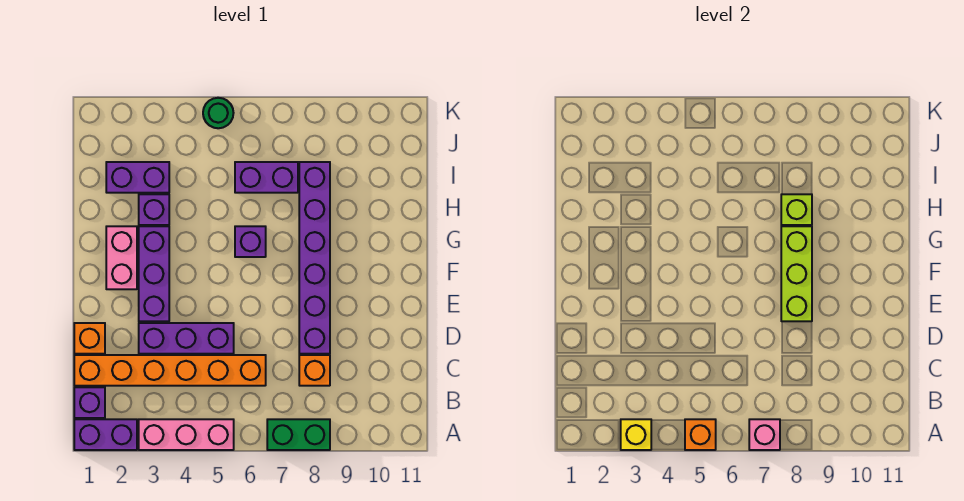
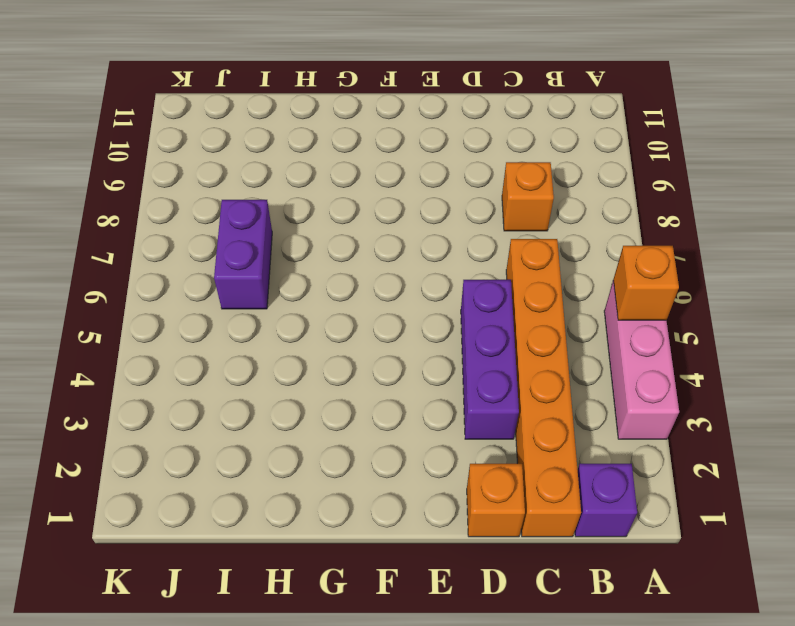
none -> purple 1x2 brick [74,419,137,450]
none -> green 1x2 brick [267,419,330,450]
none -> purple 1x6 brick [299,162,330,354]

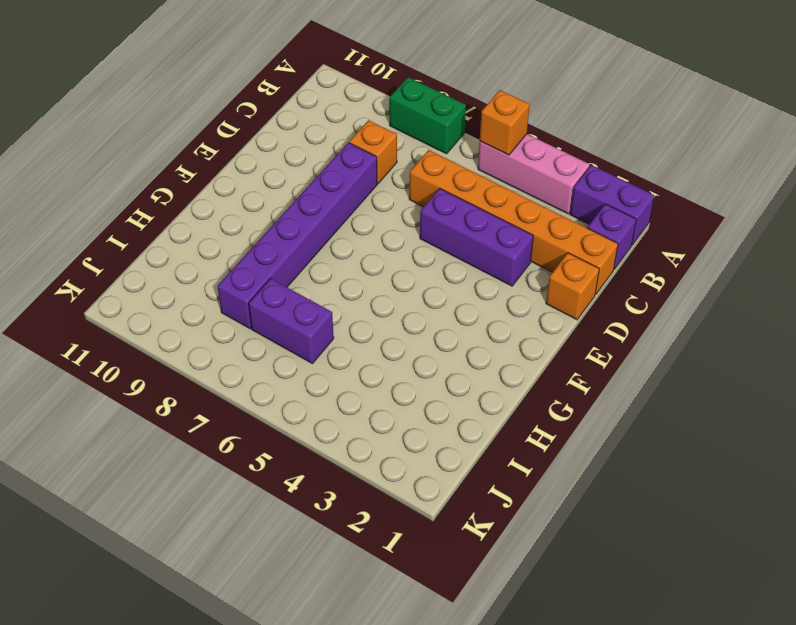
none -> purple 1x3 brick [139,226,169,321]
none -> pink 1x2 brick [106,226,137,289]
none -> purple 1x1 brick [235,226,266,257]

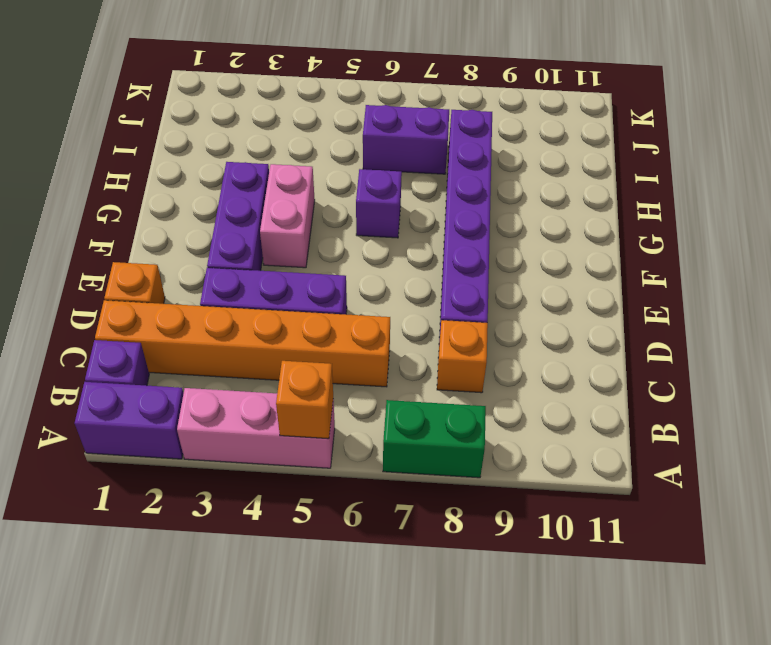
pink 1x2 brick [260,164,315,268] -> pink 1x2 brick moved to [106,226,137,289]
none -> purple 1x1 brick [139,194,169,225]
none -> purple 1x2 brick [106,162,169,193]
none -> green 1x1 round brick [203,98,233,128]

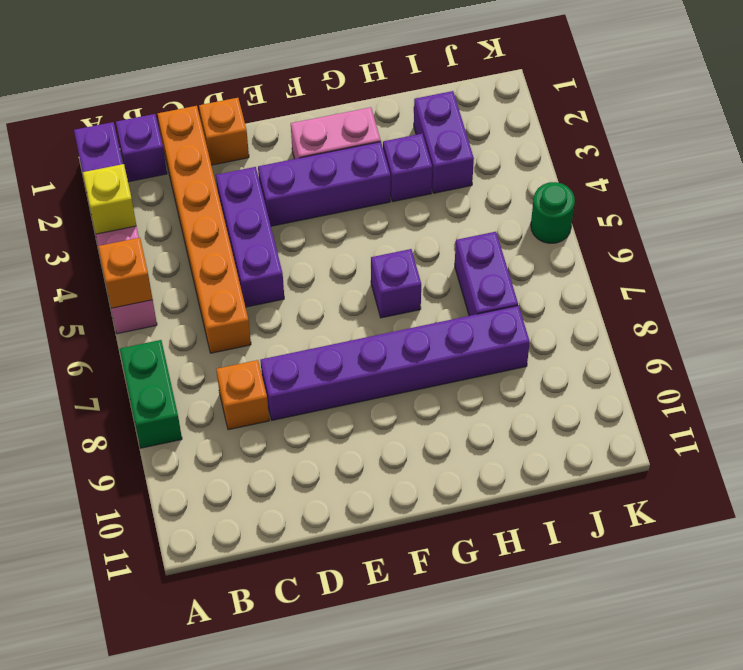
none -> pink 1x1 brick [749,419,780,450]
none -> lime 1x3 brick [781,226,812,321]
none -> lime 1x1 brick [781,194,812,225]

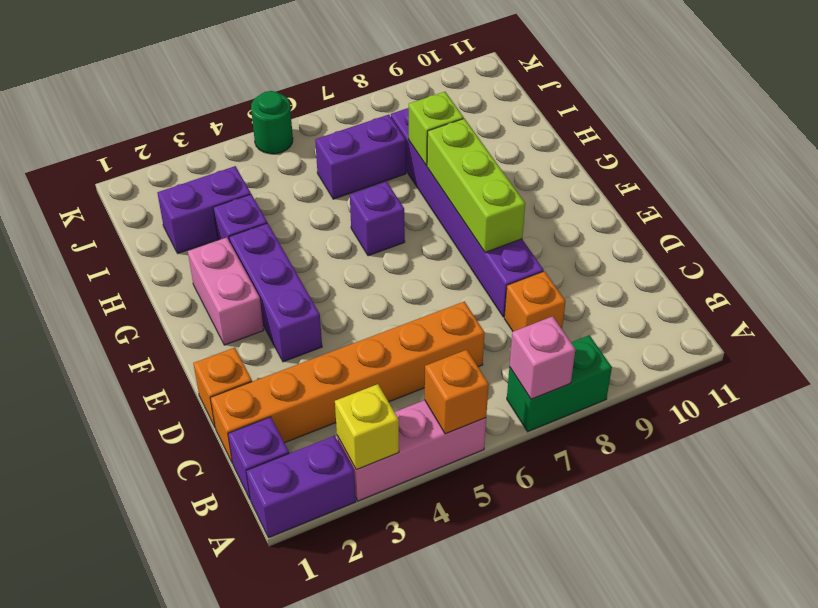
none -> purple 1x3 brick [139,323,234,354]

